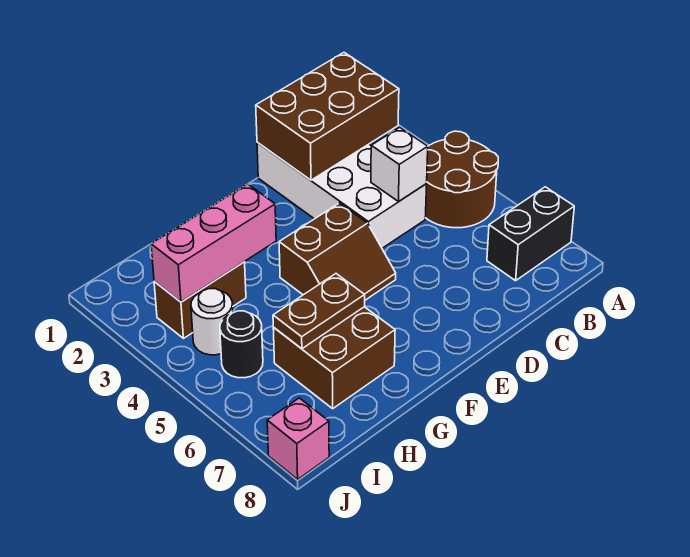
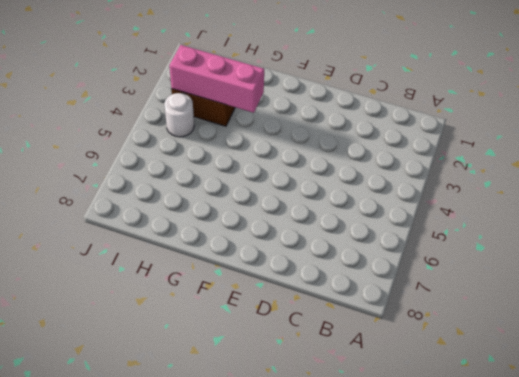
none -> brown 2x2 round brick [425,131,498,228]
none -> black 1x2 brick [487,187,574,281]
none -> white 2x4 brick [257,143,427,248]

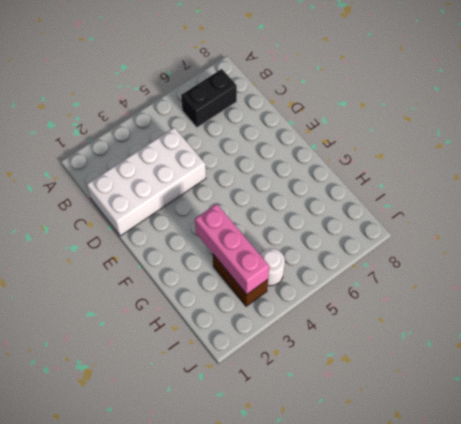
black 1x2 brick [181,69,237,127] -> black 1x2 brick turned to [487,187,574,281]
none -> brown 2x2 round brick [425,131,498,228]
none -> brown 2x2 slope [279,203,396,300]
none -> brown 2x2 brick [273,307,395,409]

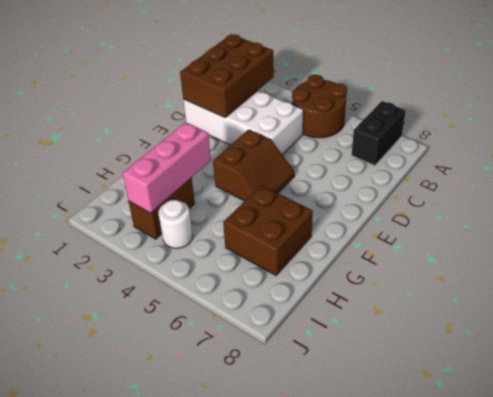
none -> black 1x1 round brick [220,311,263,378]
none -> pink 1x1 brick [267,398,329,479]
none -> white 1x1 brick [371,128,428,201]

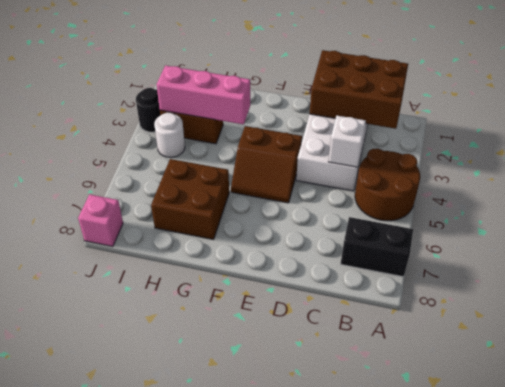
black 1x1 round brick [136,88,160,132] -> black 1x1 round brick moved to [220,311,263,378]
none -> brown 1x2 plate [273,274,365,349]

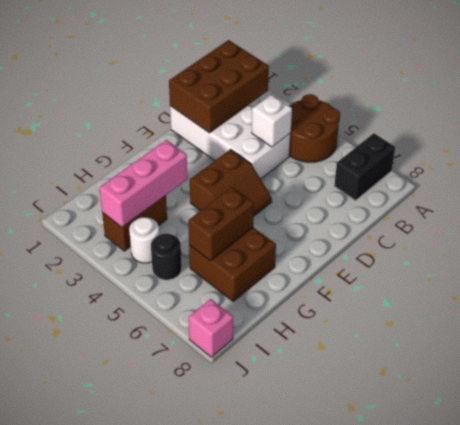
brown 1x2 brick [188,187,254,261] -> brown 1x2 plate [273,274,365,349]

